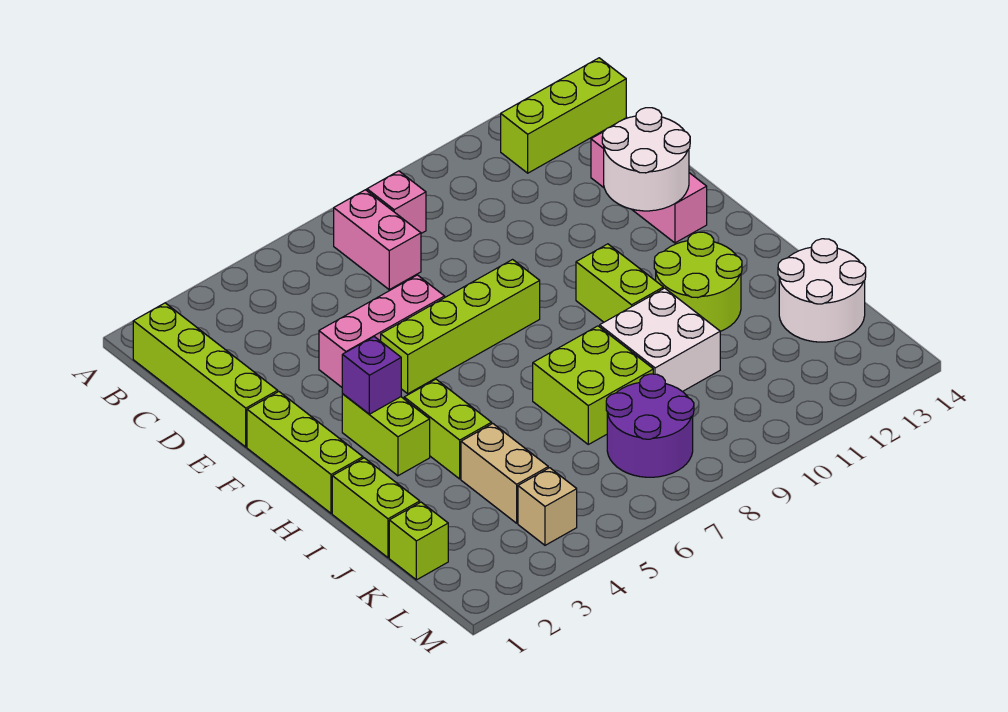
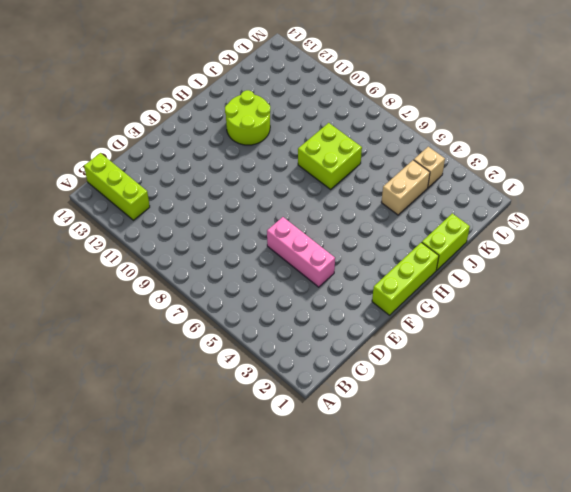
none -> lime 1x4 brick [133,303,278,447]
none -> pink 1x2 brick [334,190,421,290]
none -> pink 1x1 brick [367,171,426,233]

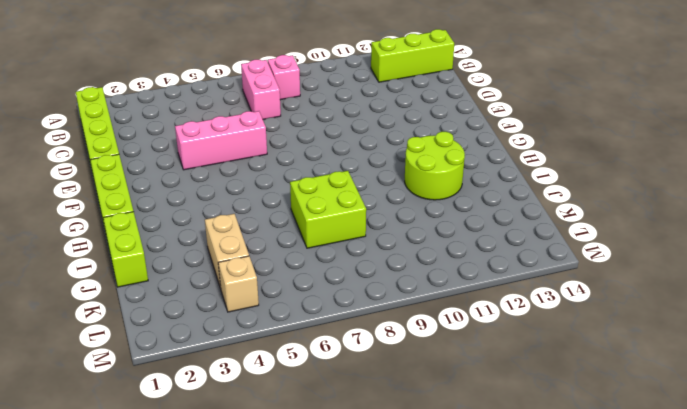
none -> pink 1x3 brick [591,132,707,243]
none -> lime 1x4 brick [381,260,540,394]
none -> lime 1x2 brick [342,394,430,476]

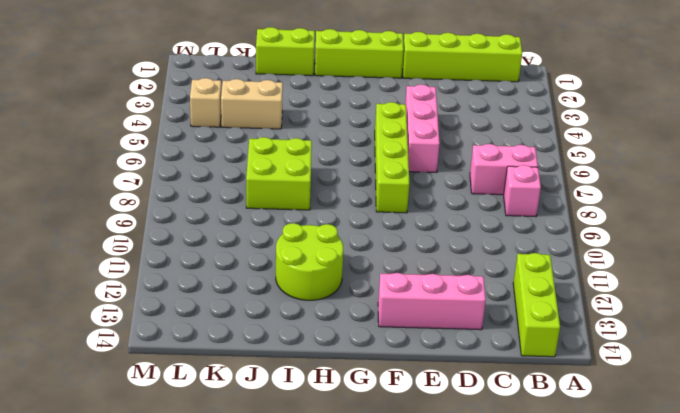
none -> lime 1x2 brick [342,394,430,476]
none -> lime 1x2 brick [576,244,663,322]
none -> lime 1x2 brick [404,379,492,479]

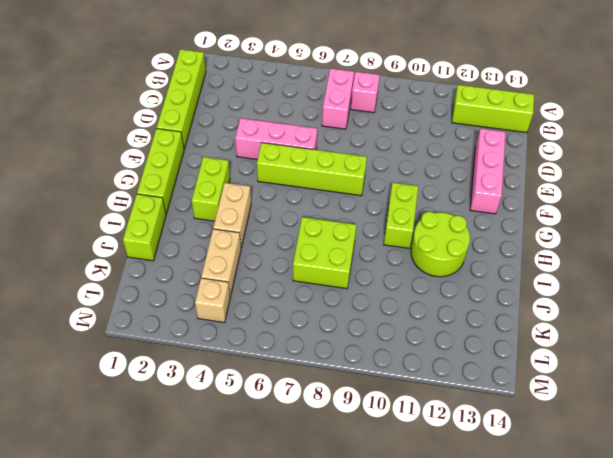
tan 1x2 brick [213,183,251,248] -> lime 1x2 brick [404,379,492,479]
none -> white 2x2 brick [600,288,720,392]
none -> white 2x2 round brick [778,239,866,342]
none -> lime 1x1 brick [389,502,448,580]

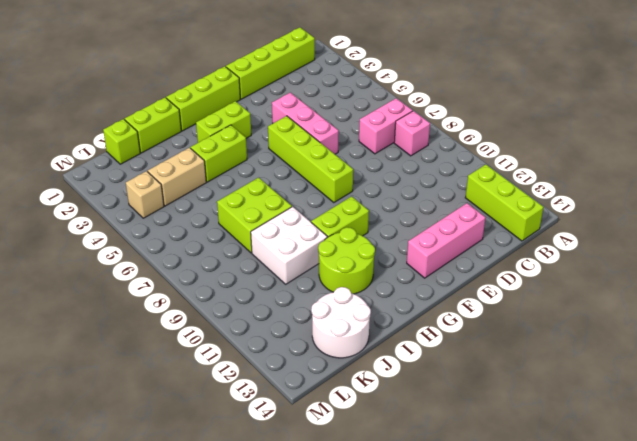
none -> purple 2x2 round brick [606,374,694,477]
none -> white 2x2 round brick [602,108,690,211]
none -> purple 1x1 brick [342,337,401,414]

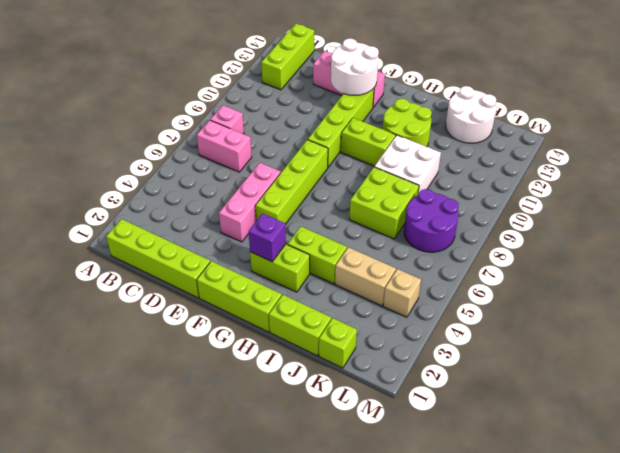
lime 1x4 brick [308,88,374,167] -> none

